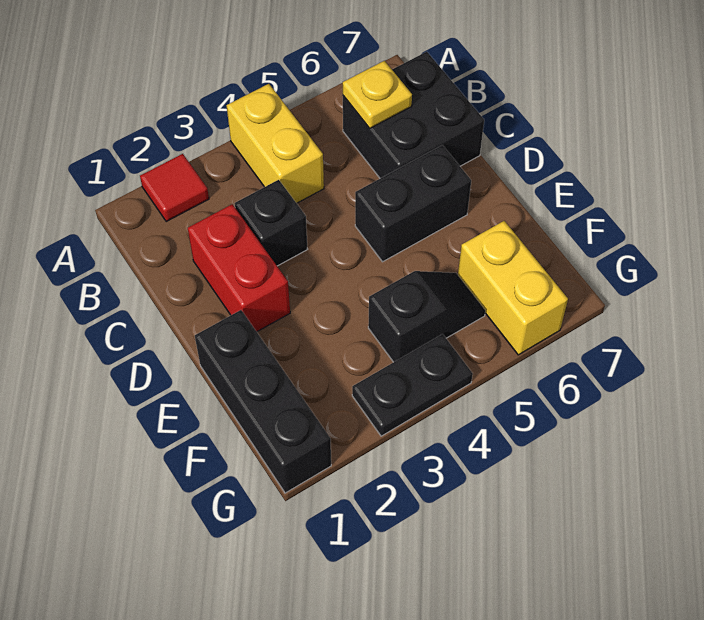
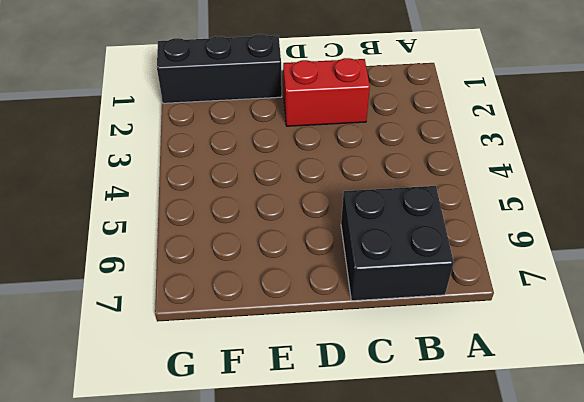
none -> red 1x1 tile [140,154,209,222]
none -> yellow 1x2 brick [227,84,324,203]

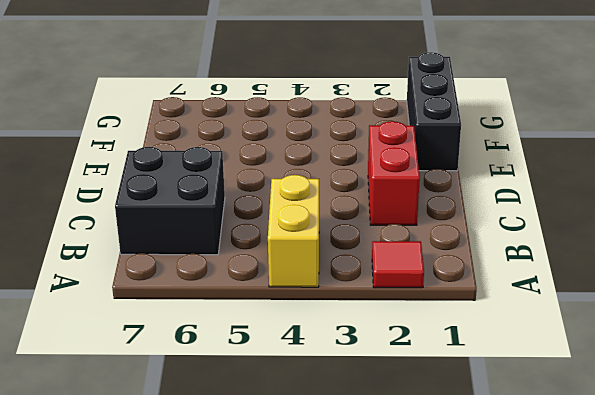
none -> black 1x1 brick [235,180,307,266]
none -> black 1x2 brick [355,145,471,262]

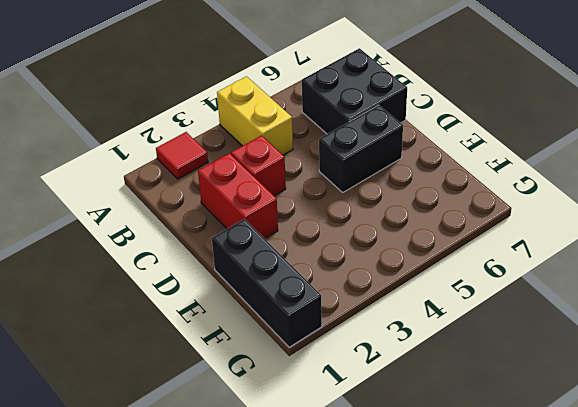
red 1x1 brick [231,136,286,196] -> black 1x1 brick [235,180,307,266]
none -> black 1x2 slope [368,271,485,362]
none -> yellow 1x2 brick [458,221,568,355]

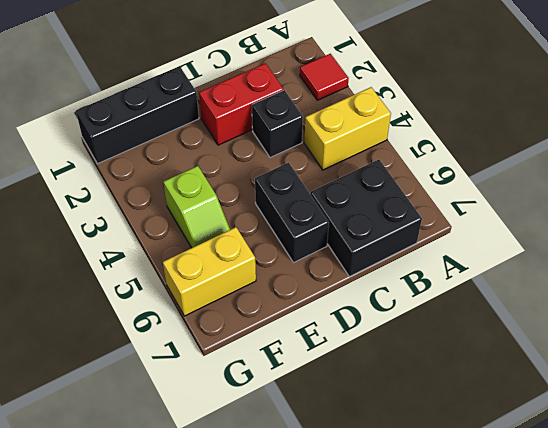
lime 1x2 slope [163,166,230,248] -> black 1x2 slope [368,271,485,362]
none -> black 1x2 plate [352,334,473,436]
none -> yellow 1x1 plate [343,61,412,128]

